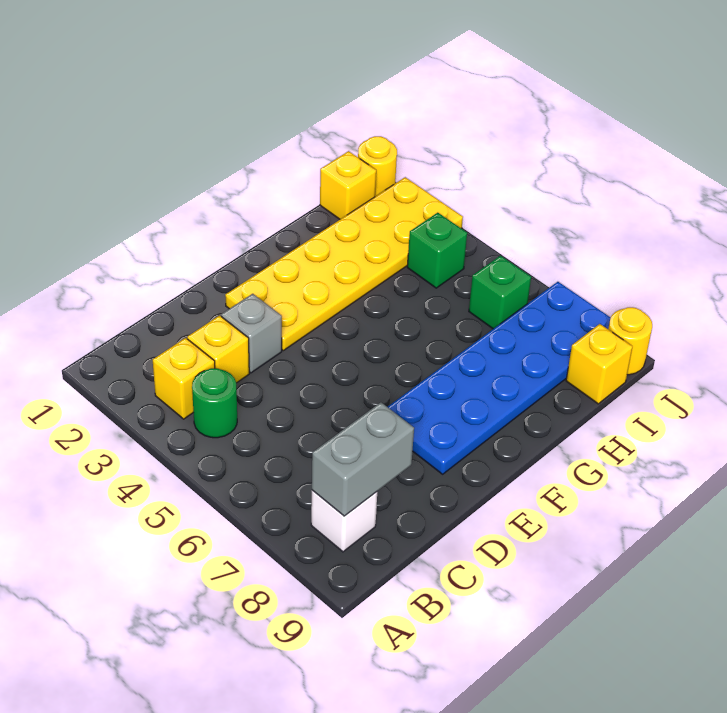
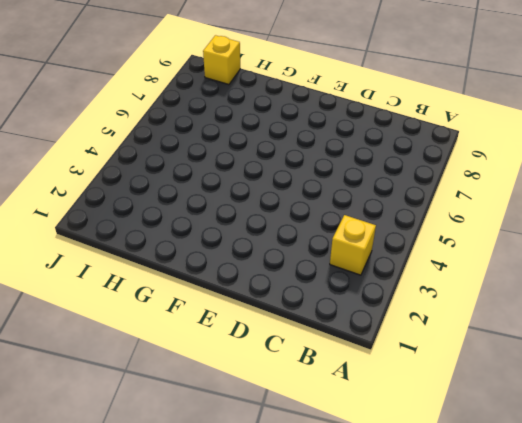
none -> green 1x1 round brick [192,368,237,438]
none -> white 1x1 brick [311,490,377,552]
none -> yellow 1x1 brick [187,316,249,383]

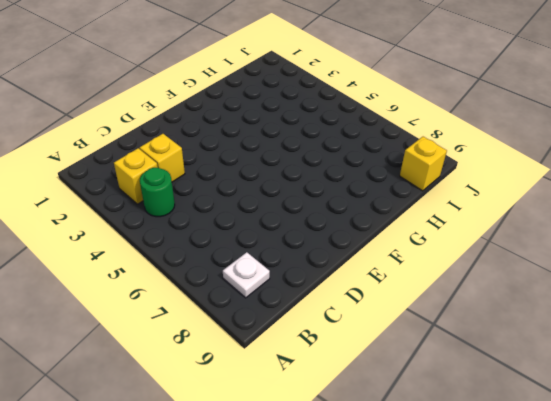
white 1x1 plate [223,252,270,298] -> white 1x1 brick [311,490,377,552]
none -> grey 1x1 brick [221,294,282,373]
none -> yellow 2x6 plate [225,177,463,351]
none -> blue 2x6 plate [388,282,611,474]

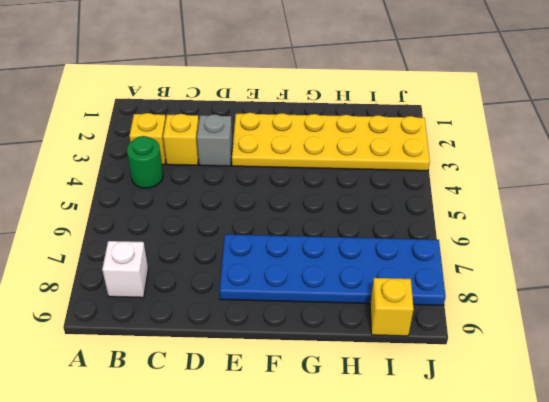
none -> yellow 1x1 brick [320,151,376,219]
none -> green 1x1 brick [407,213,467,288]
none -> green 1x1 brick [469,256,531,329]

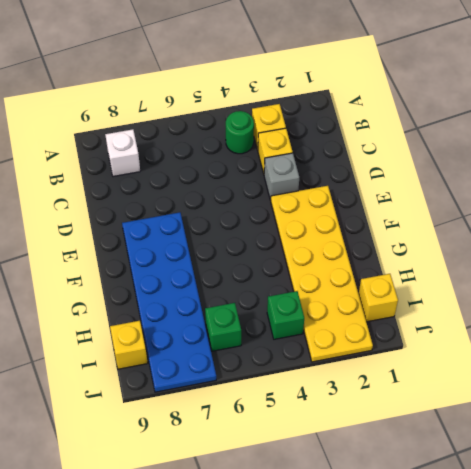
none -> yellow 1x1 round brick [358,136,397,196]
none -> yellow 1x1 round brick [608,307,652,375]
none -> grey 1x2 brick [312,402,414,516]

